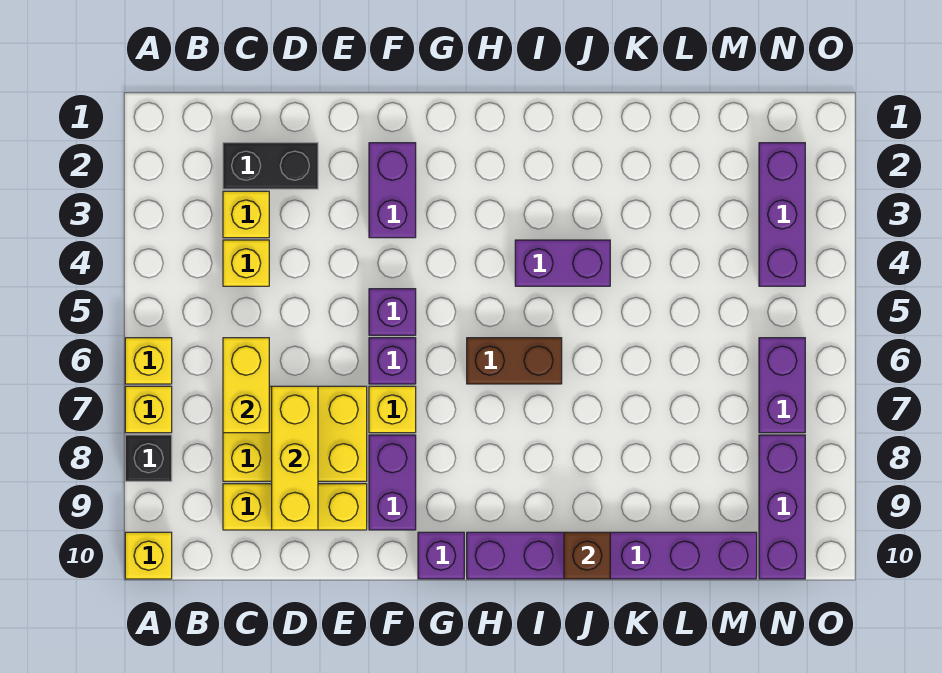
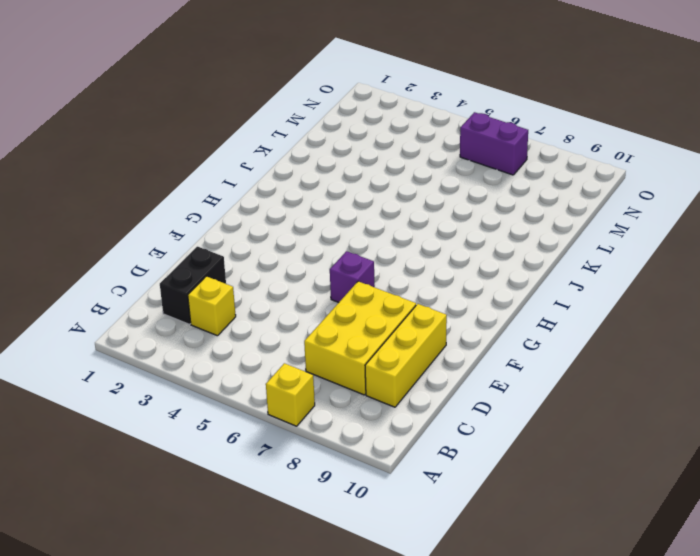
none -> yellow 1x1 brick [125,338,172,384]
none -> black 1x1 brick [125,435,172,481]
none -> yellow 1x1 brick [125,532,172,579]

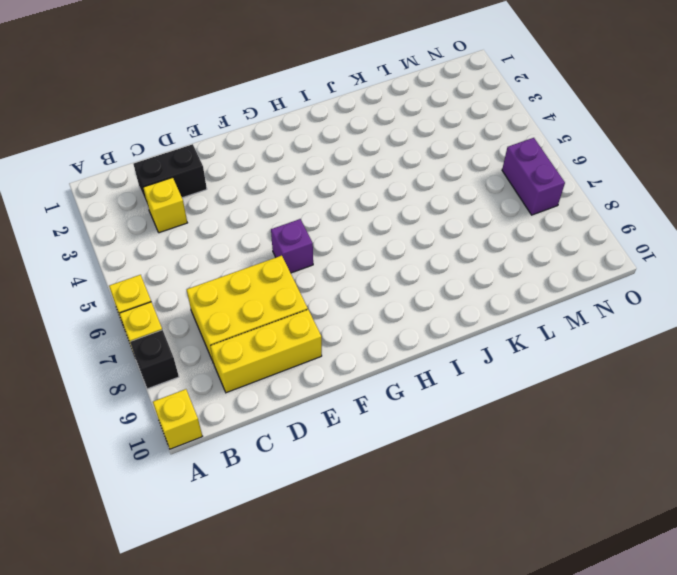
none -> yellow 1x1 brick [223,240,269,286]
none -> purple 1x2 brick [369,143,416,238]
none -> purple 1x1 brick [369,289,416,335]

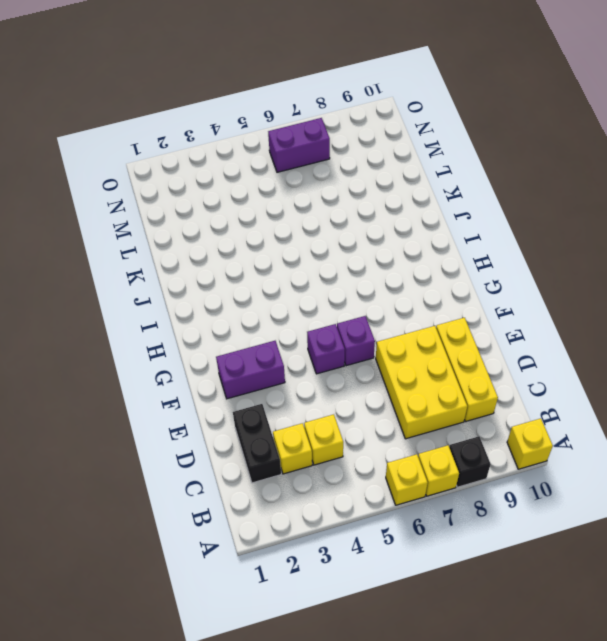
none -> yellow 1x1 brick [369,386,416,433]
none -> purple 1x2 brick [369,435,416,530]
none -> purple 1x1 brick [418,532,464,579]

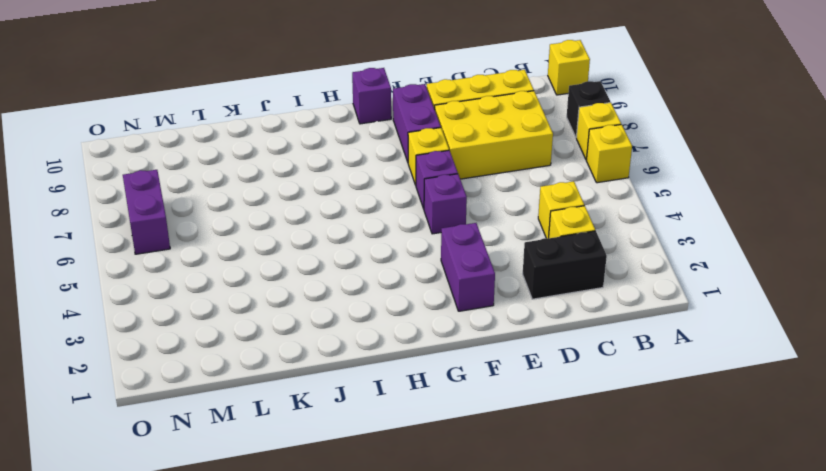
none -> brown 1x2 brick [467,338,562,384]
none -> purple 1x6 brick [467,532,757,579]
none -> purple 1x2 brick [515,240,610,286]

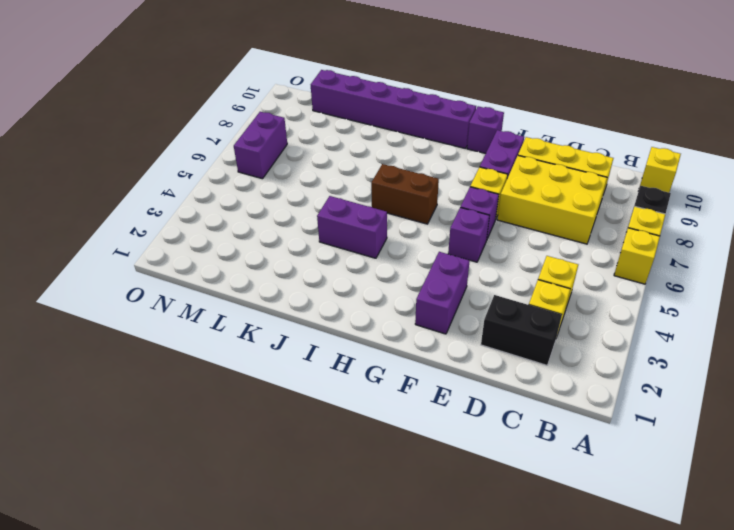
none -> purple 1x3 brick [759,143,805,286]
none -> purple 1x3 brick [759,435,805,579]
none -> yellow 1x2 brick [223,338,269,433]

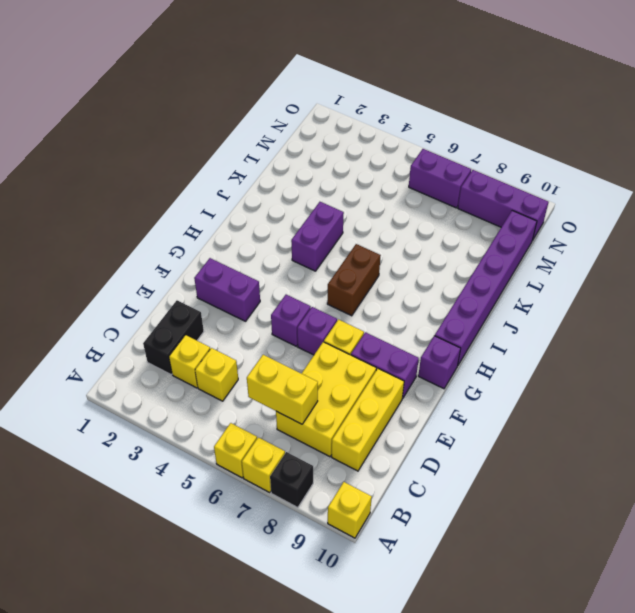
none -> purple 1x3 brick [759,143,805,286]
none -> yellow 1x3 brick [272,386,318,530]
none -> brown 1x1 brick [564,532,610,579]

